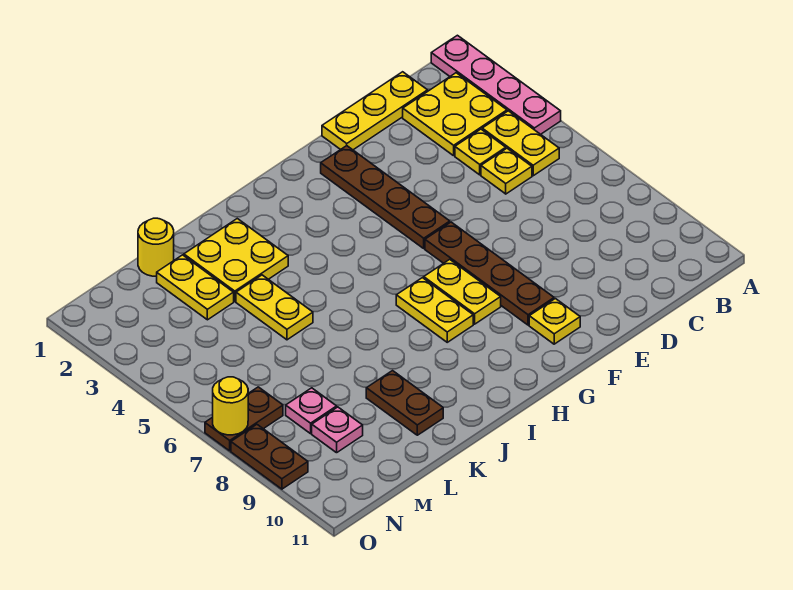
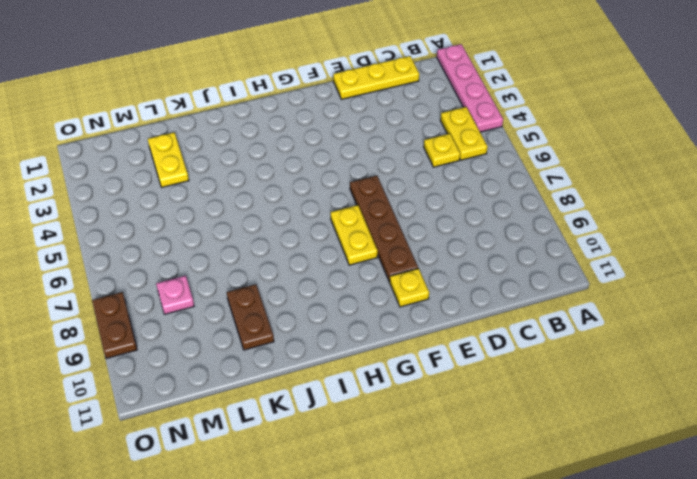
none -> yellow 2x2 plate [403,73,507,156]
none -> yellow 1x1 plate [455,129,506,175]
none -> brown 1x4 plate [321,146,450,248]

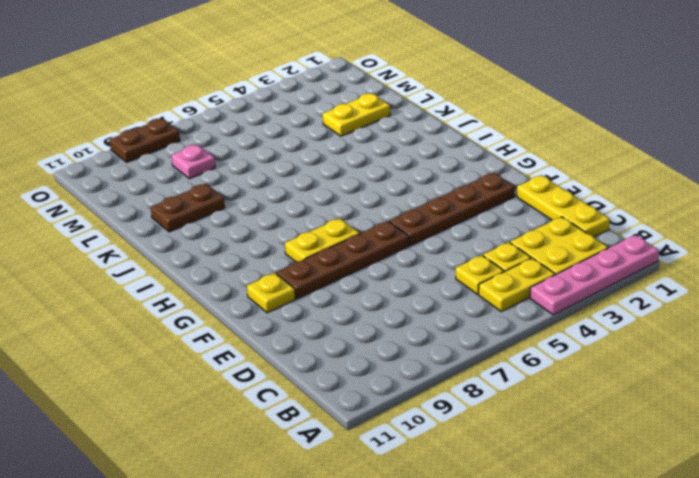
none -> yellow 1x2 plate [396,278,473,342]
none -> yellow 2x2 plate [184,219,288,301]
none -> yellow 1x2 plate [236,275,313,340]

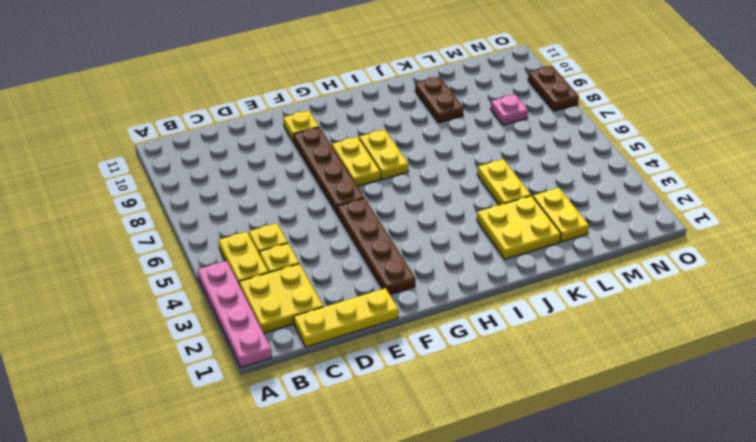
none -> yellow 1x1 round brick [138,218,174,276]
none -> pink 1x1 plate [312,407,363,453]
none -> brown 1x2 plate [205,387,283,451]

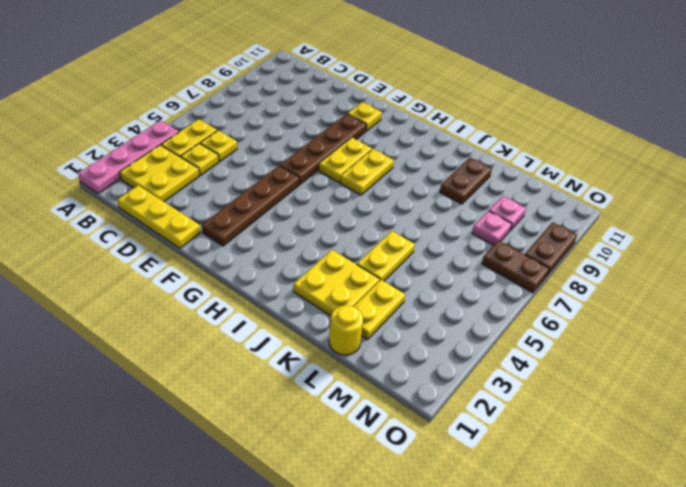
none -> yellow 1x1 round brick [213,377,248,435]

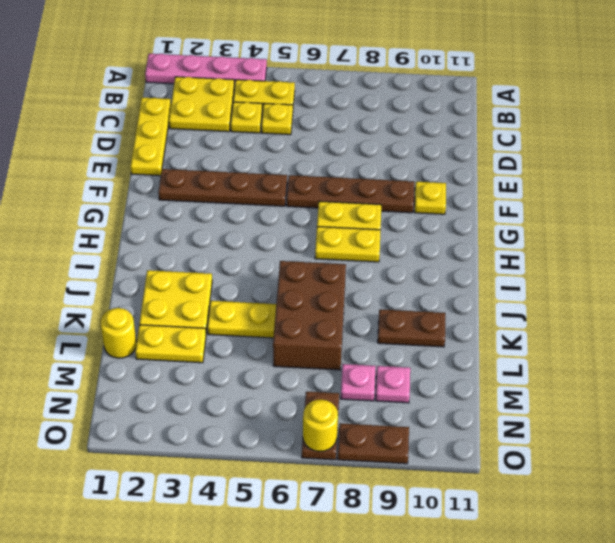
brown 2x3 brick [273,261,346,370] -> none

